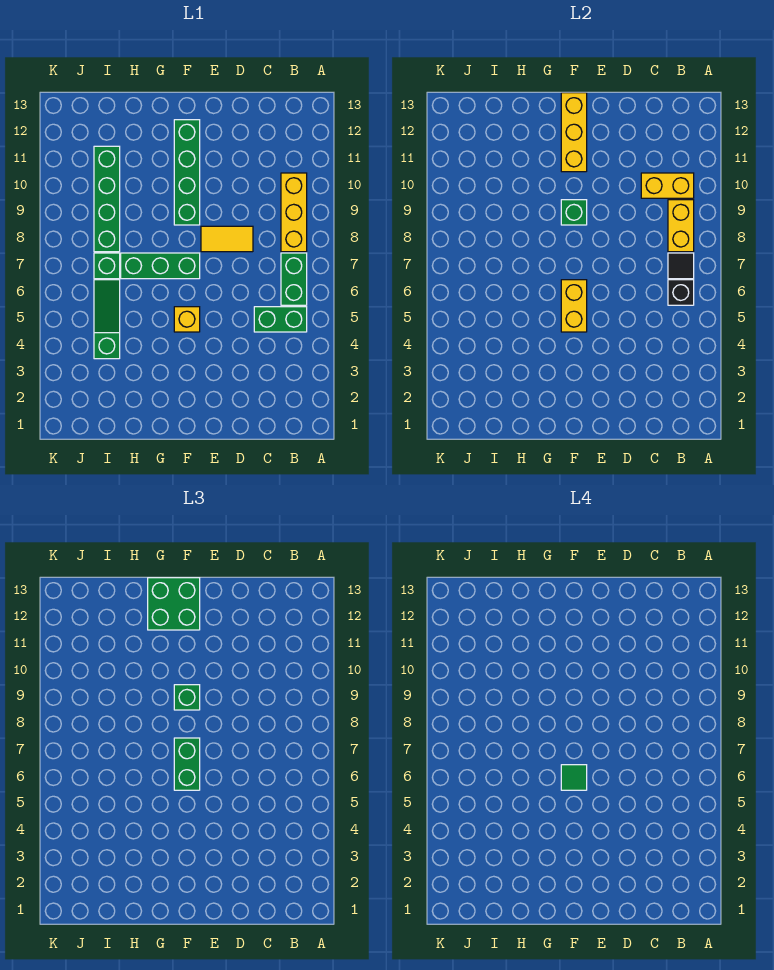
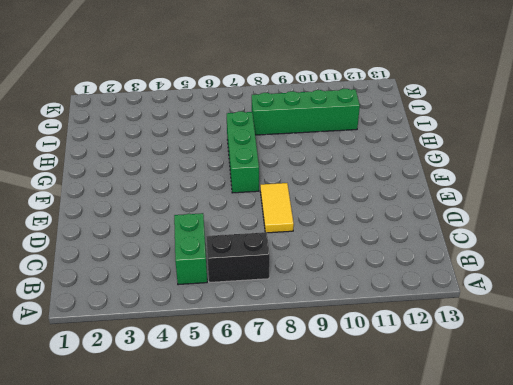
black 1x2 brick [206,232,270,283] -> green 1x2 brick [281,253,307,305]
none -> yellow 1x3 brick [281,173,307,252]
none -> yellow 1x1 brick [174,307,200,332]
none -> green 1x4 brick [174,120,200,225]

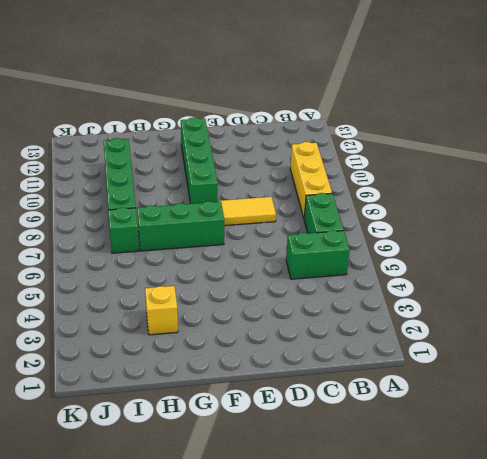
yellow 1x1 brick [145,286,178,335] -> yellow 1x1 brick moved to [174,307,200,332]
none -> green 1x3 slope [94,280,120,359]
none -> black 1x1 brick [668,280,694,305]
none -> black 1x1 tile [668,253,694,279]

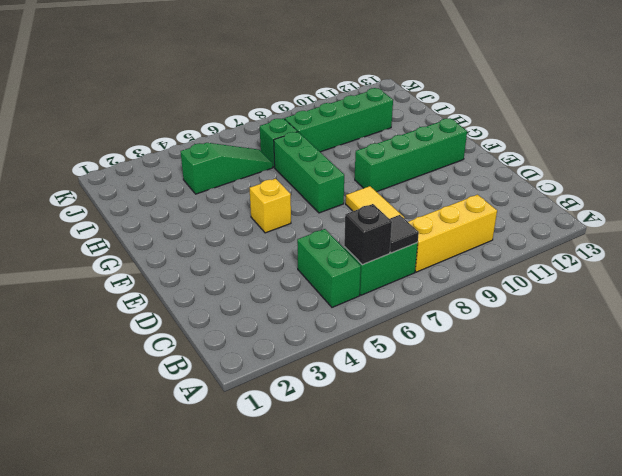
none -> yellow 1x2 brick [668,200,694,252]
none -> yellow 1x2 brick [641,173,694,198]
none -> yellow 1x2 brick [561,280,587,332]

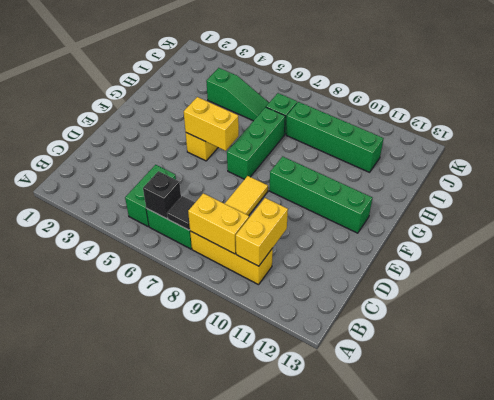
none -> green 1x1 brick [561,200,587,225]
none -> yellow 1x3 brick [561,93,587,172]
none -> green 1x2 brick [174,738,200,790]

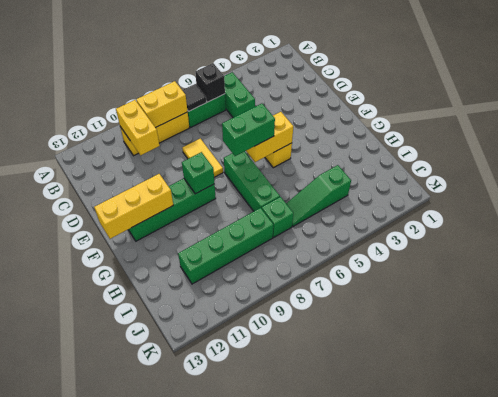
none -> green 1x1 brick [174,685,200,710]
none -> green 2x2 brick [148,578,200,630]
none -> green 1x1 tile [561,765,587,790]

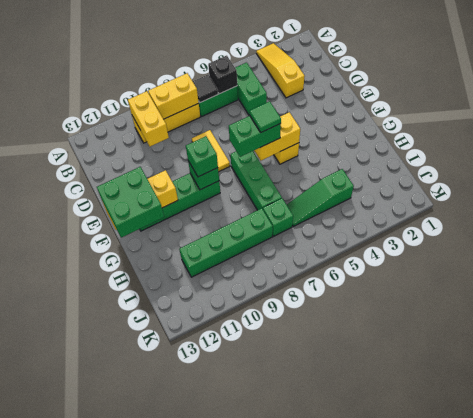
yellow 1x3 slope [256,43,305,98] -> none

